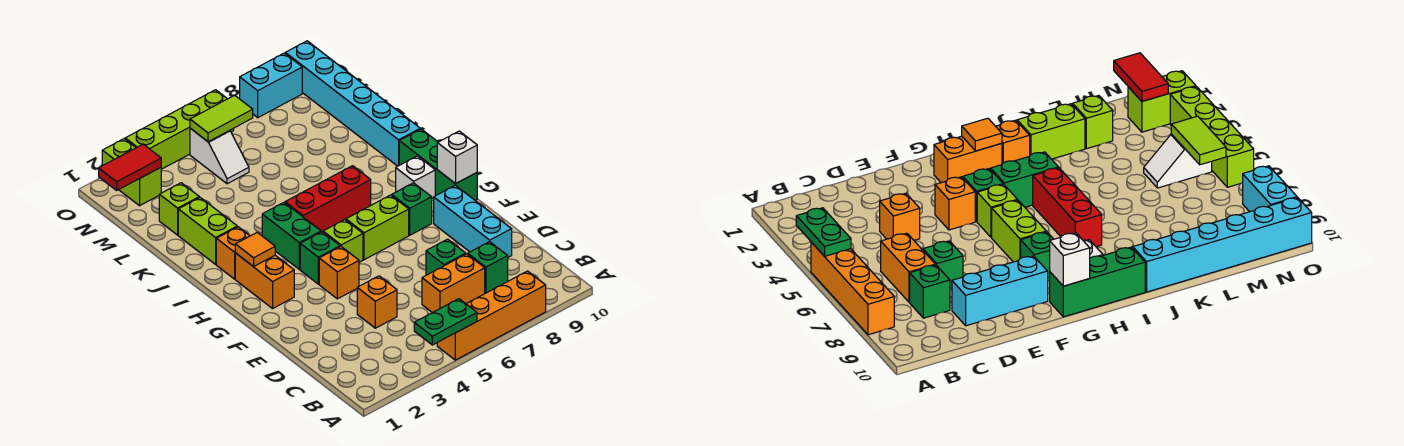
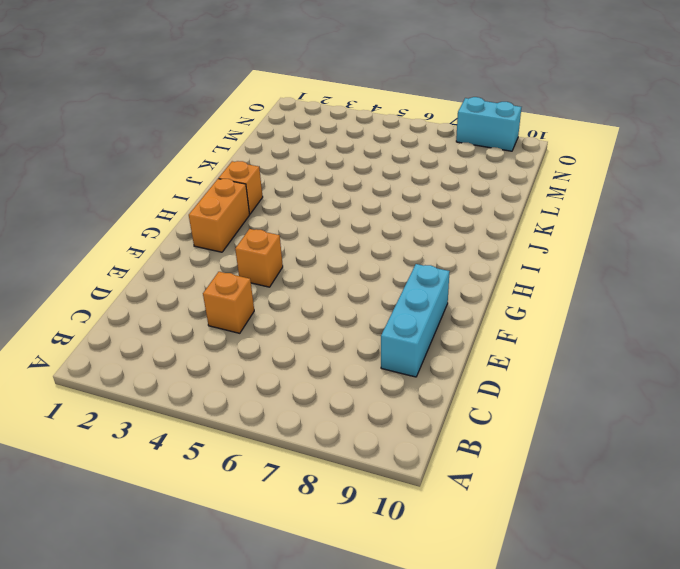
none -> orange 1x4 brick [437,271,546,360]
none -> orange 1x2 brick [422,254,485,313]
none -> green 1x1 brick [468,242,508,293]

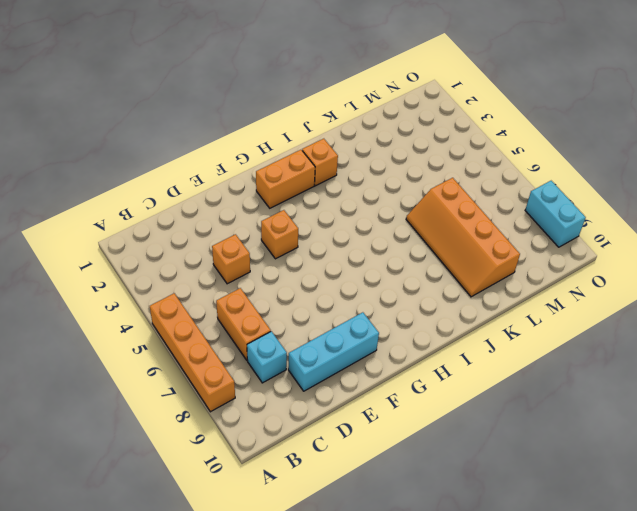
cyan 1x1 brick [247,331,287,383] -> green 1x1 brick [468,242,508,293]
orange 2x4 slope [406,178,520,297] -> none
none -> green 1x1 brick [426,239,466,275]
none -> green 1x1 brick [300,232,340,284]
none -> lime 1x1 brick [323,220,363,262]

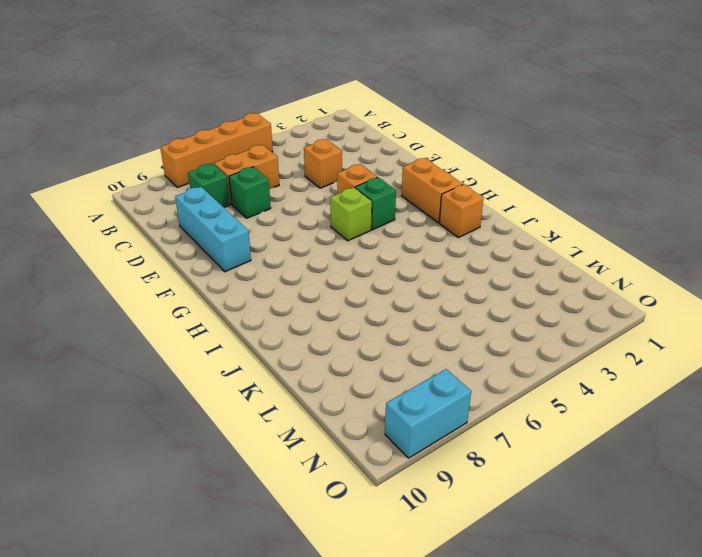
none -> lime 1x2 brick [346,195,409,260]
none -> green 1x1 brick [392,183,432,235]
none -> green 1x3 brick [399,129,477,201]

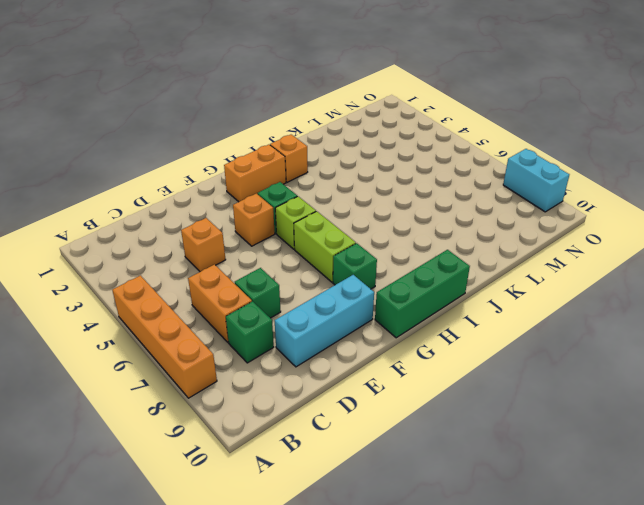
none -> green 1x2 brick [262,203,321,269]
none -> white 1x1 brick [396,156,435,199]
none -> red 1x3 brick [285,166,371,232]

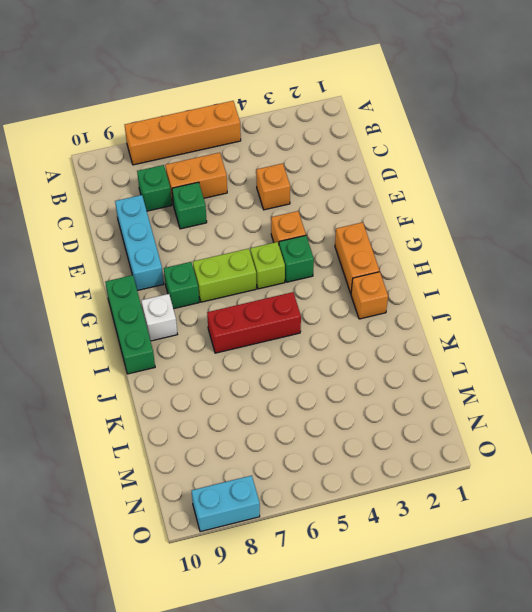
none -> green 1x2 brick [262,203,321,269]
none -> lime 1x2 brick [178,198,237,264]
none -> cyan 1x6 brick [285,41,420,166]

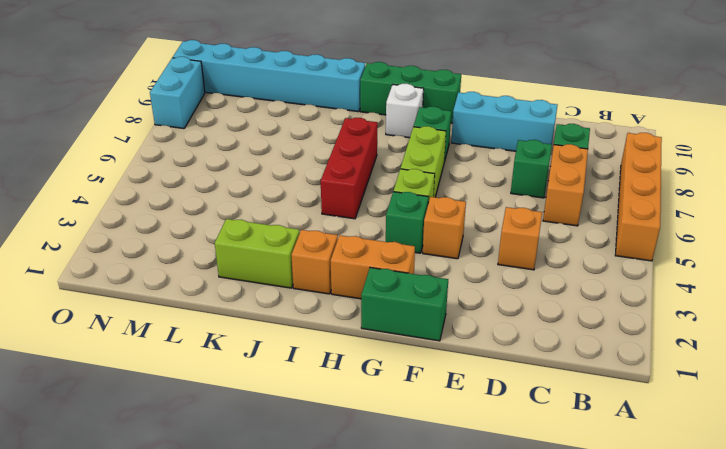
green 1x2 brick [361,268,448,341] -> green 1x2 brick moved to [262,203,321,269]
none -> lime 1x1 brick [159,183,199,235]
none -> white 1x2 slope [190,128,249,184]
none -> lime 1x2 brick [102,139,161,206]

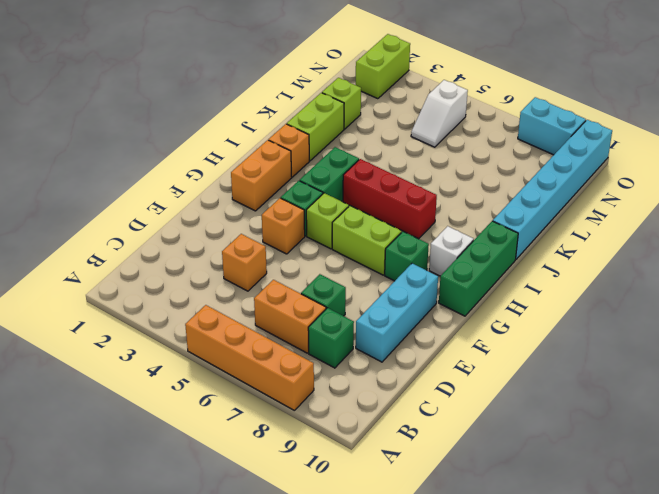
none -> lime 1x4 brick [125,90,234,169]
none -> green 1x2 plate [414,299,477,345]
none -> white 1x1 brick [437,131,477,184]

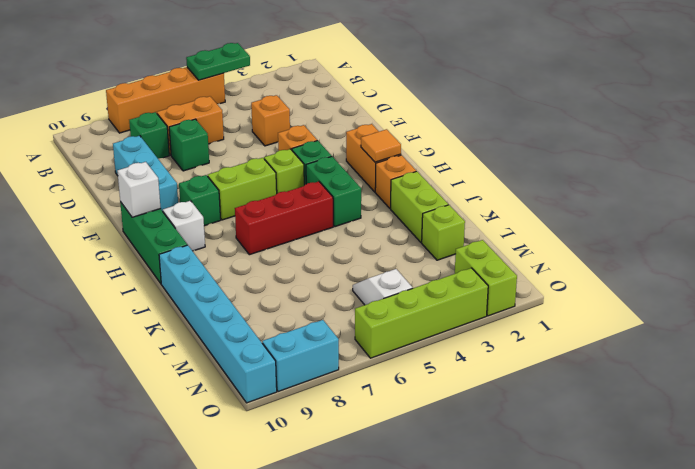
none -> red 1x2 tile [99,144,161,190]
none -> lime 1x2 tile [190,95,253,142]

